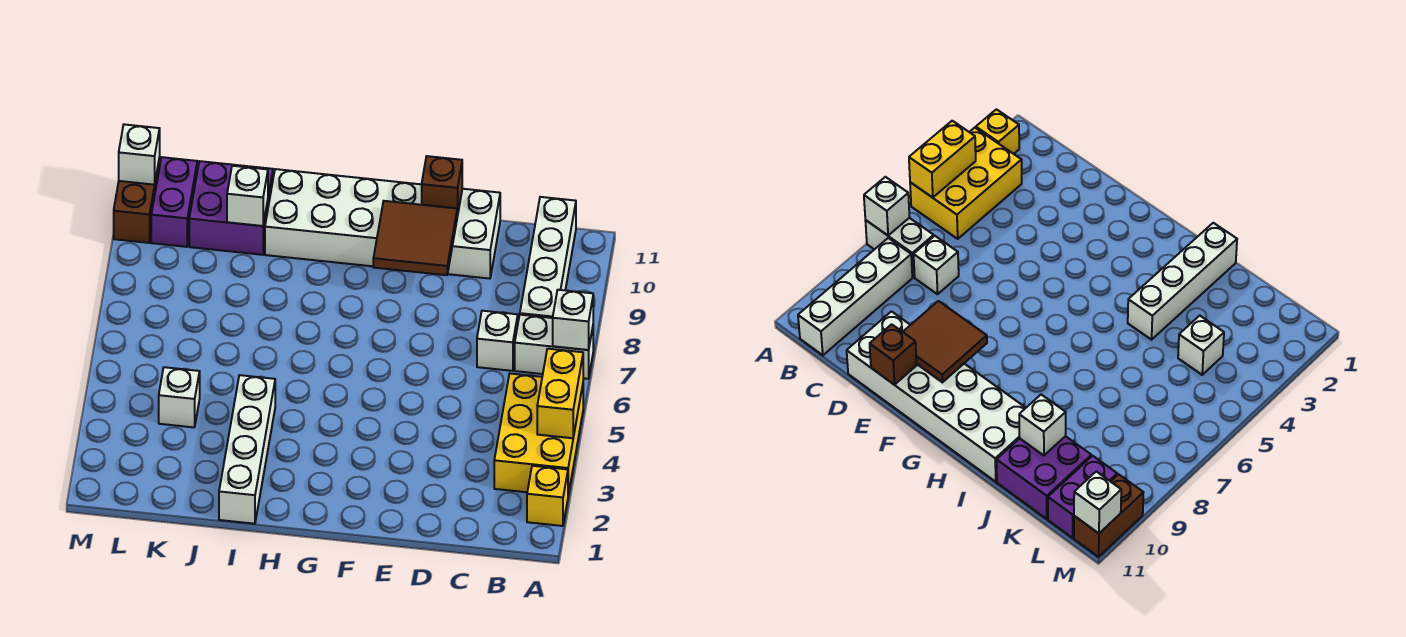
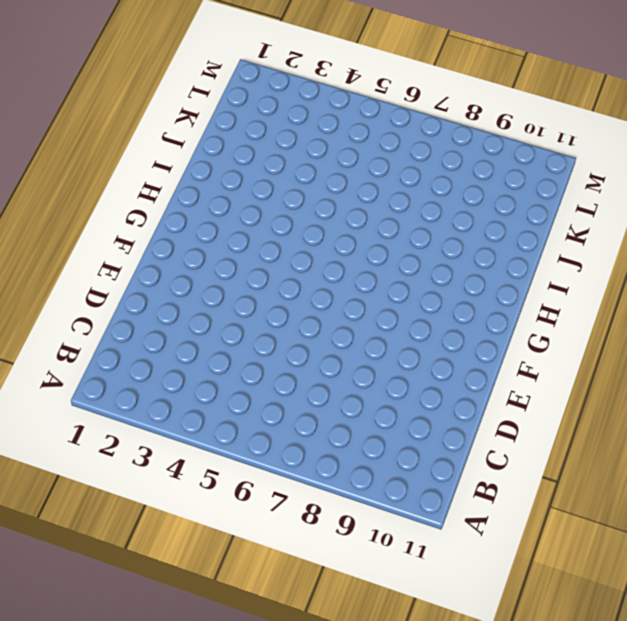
none -> yellow 1x1 brick [527,466,568,526]
none -> yellow 2x3 brick [494,374,583,495]
none -> white 1x2 brick [515,315,593,379]

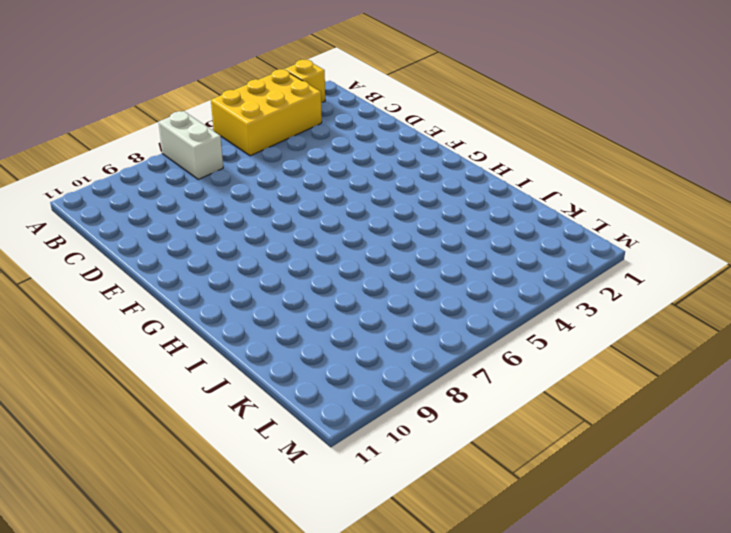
none -> white 1x4 brick [520,197,576,318]
none -> white 1x1 brick [477,311,518,371]
none -> white 2x6 brick [265,169,500,279]

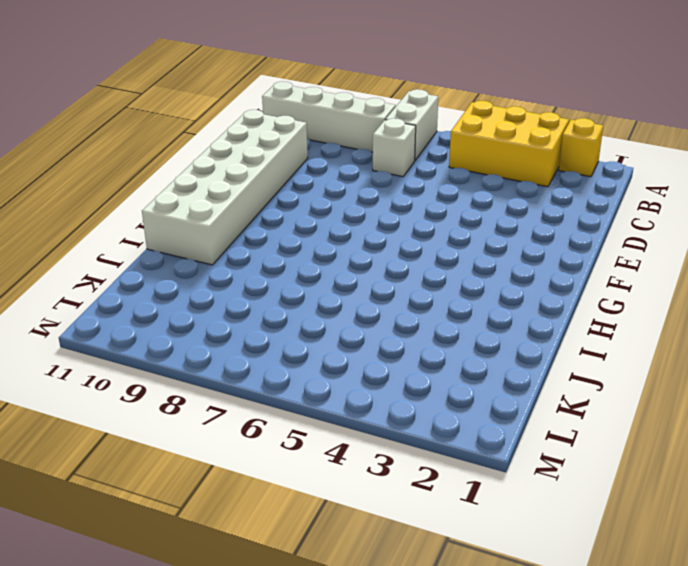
none -> white 1x4 brick [219,375,275,524]
none -> purple 2x2 brick [189,161,273,255]
none -> white 1x1 brick [159,367,200,427]

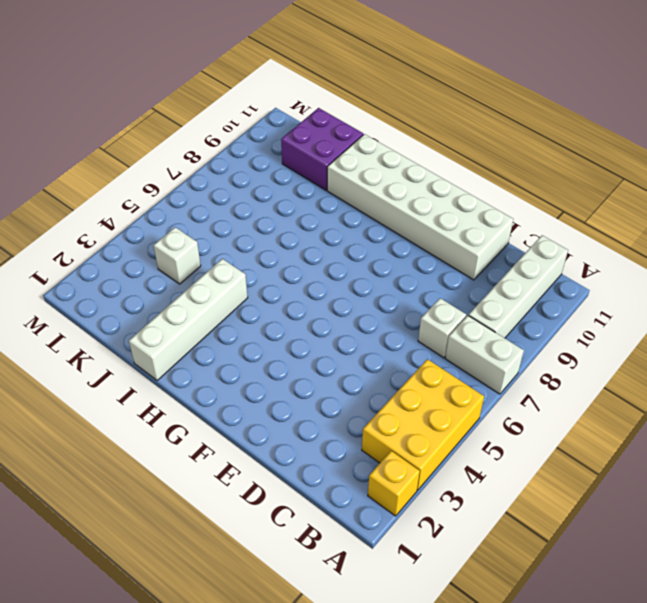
none -> purple 1x2 brick [151,157,197,247]
none -> brown 1x2 brick [114,158,160,243]
none -> yellow 1x2 brick [537,349,583,438]

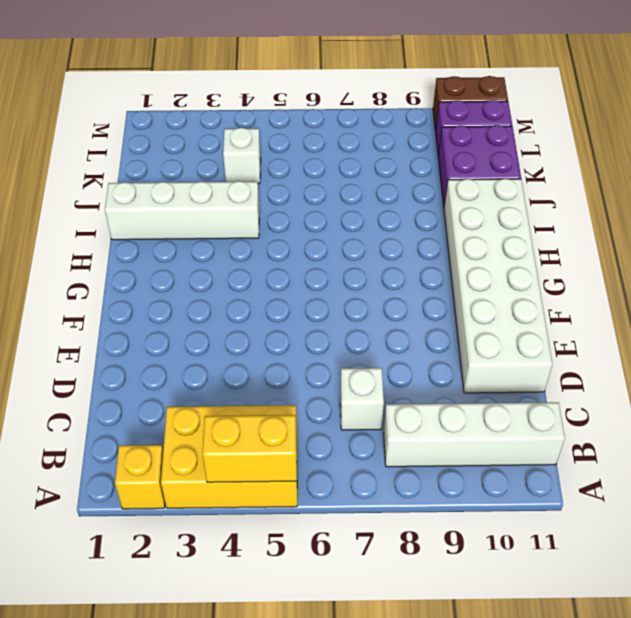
none -> white 1x2 brick [515,315,593,379]
none -> white 1x1 brick [553,290,593,350]
none -> brown 2x2 tile [373,201,457,275]

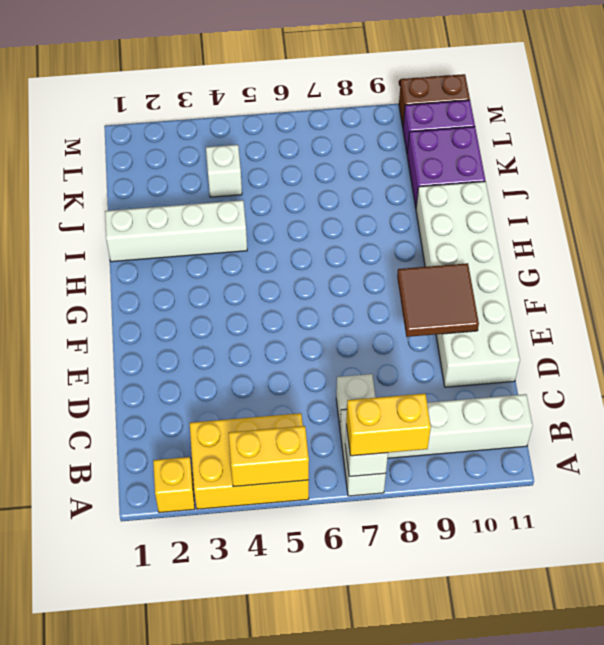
yellow 1x2 brick [346,394,431,456] -> none
none -> brown 1x1 brick [422,156,462,216]
none -> white 1x1 brick [227,166,268,226]
none -> white 1x1 brick [119,124,160,185]

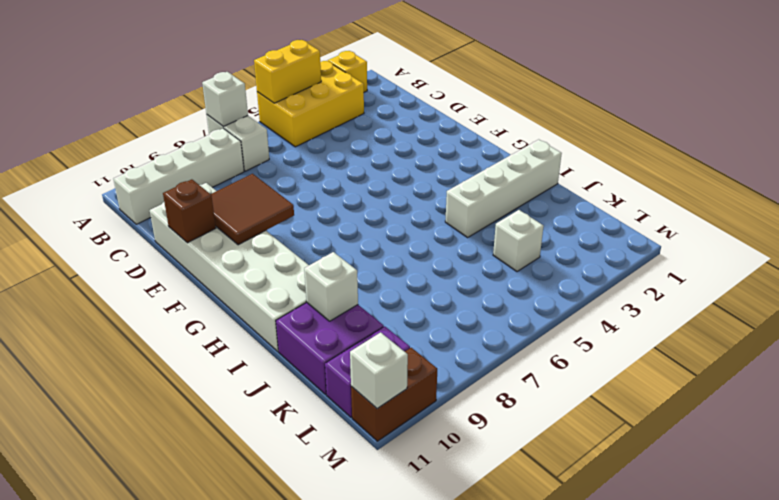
none -> white 1x1 brick [477,311,518,371]

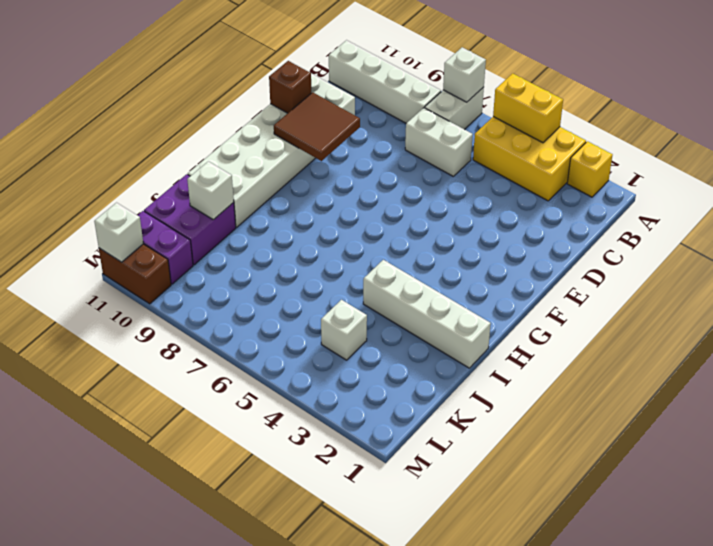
white 1x2 brick [405,108,473,176] -> white 1x1 brick [477,311,518,371]

